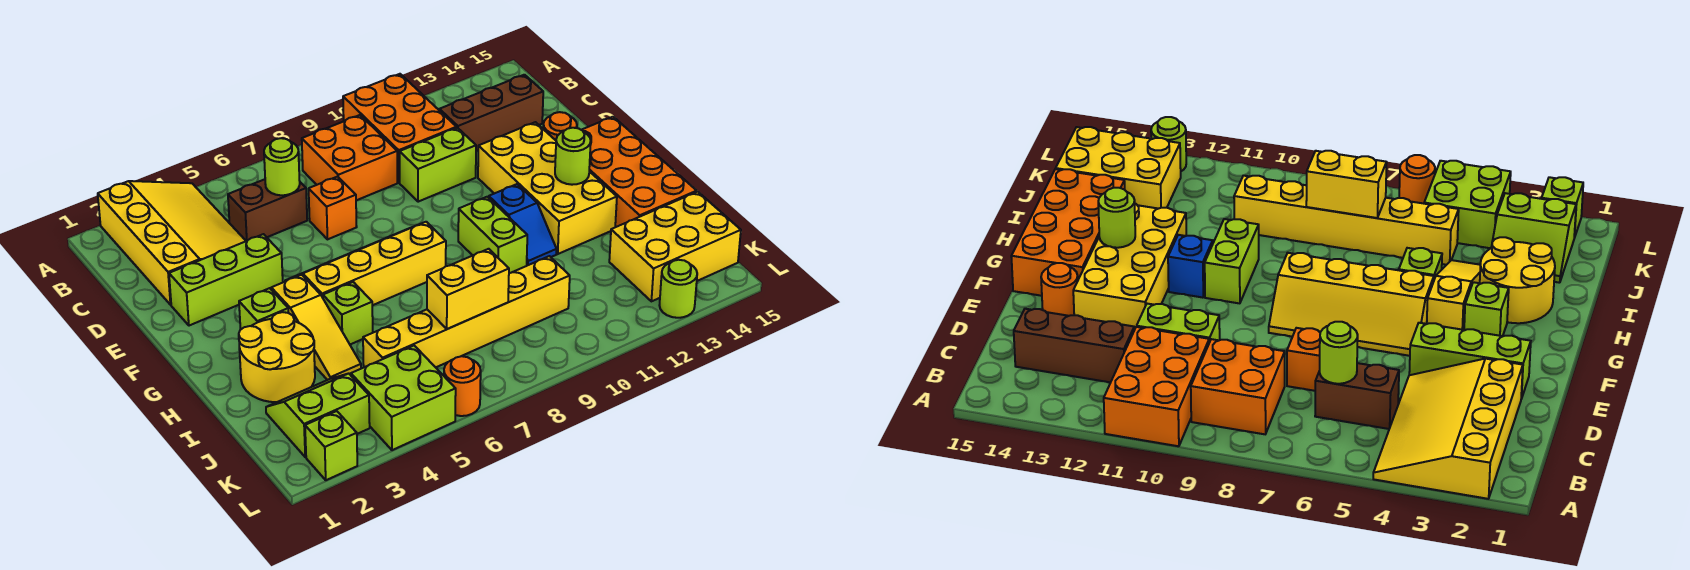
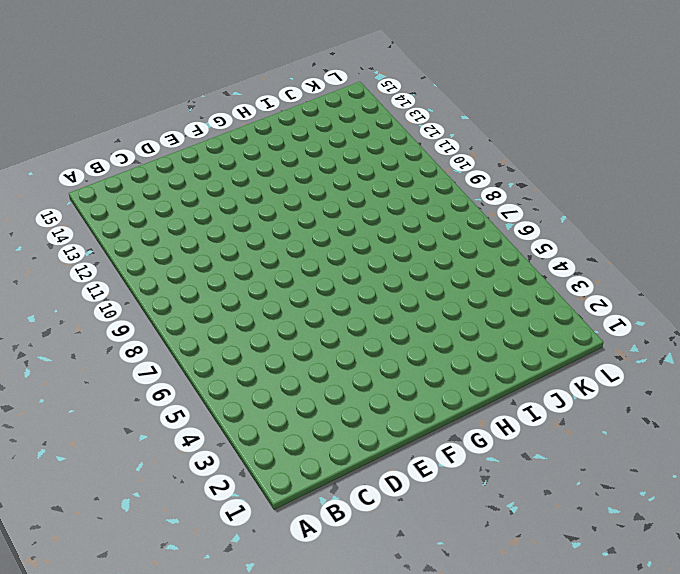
none -> yellow 3x4 slope [98,181,246,305]
none -> orange 2x3 brick [343,74,457,183]
none -> orange 2x2 brick [302,115,397,200]

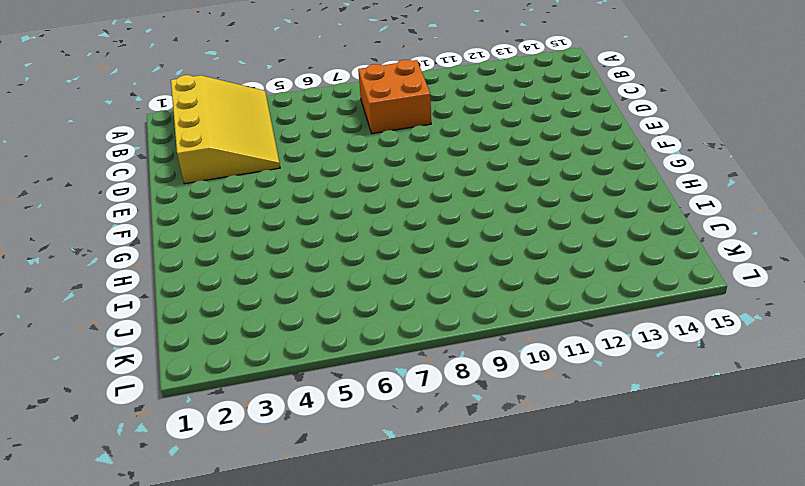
none -> orange 2x3 brick [343,74,457,183]
none -> brown 1x2 brick [228,179,307,241]
none -> brown 1x3 brick [439,75,543,151]

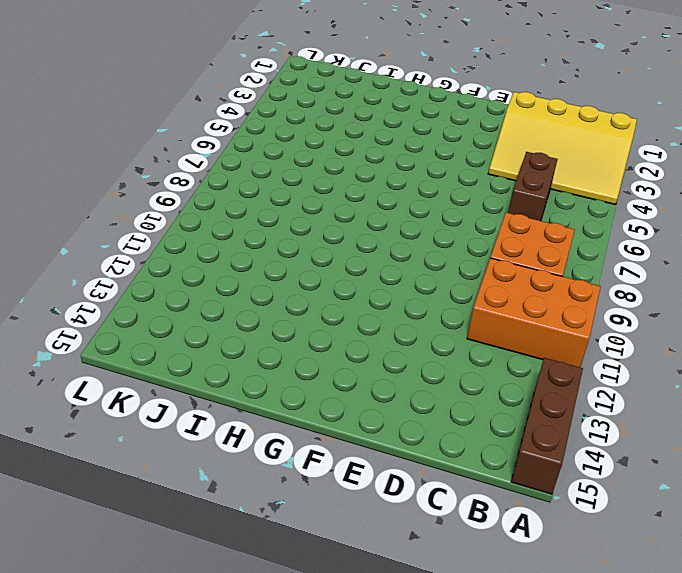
brown 1x3 brick [511,358,583,494] -> brown 1x3 brick moved to [439,75,543,151]
none -> orange 1x1 brick [309,177,357,239]
none -> lime 1x2 brick [400,128,476,202]
none -> lime 1x3 brick [169,234,283,326]

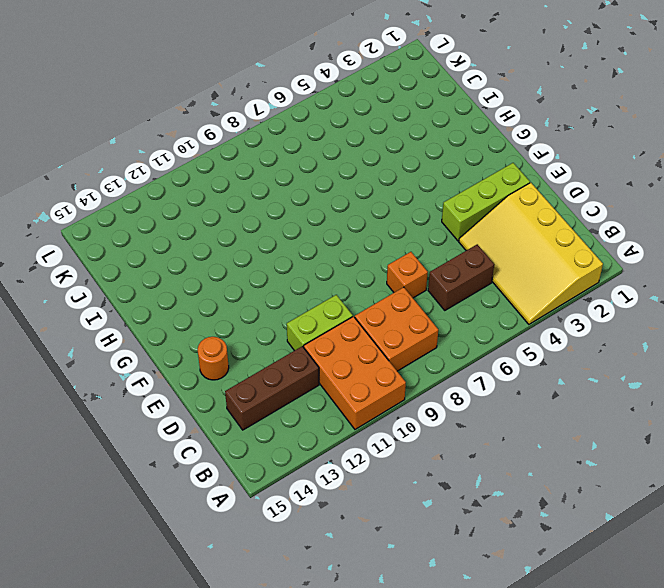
none -> yellow 2x4 brick [478,122,617,254]
none -> yellow 2x4 slope [285,222,446,305]
none -> orange 2x4 brick [582,117,697,227]

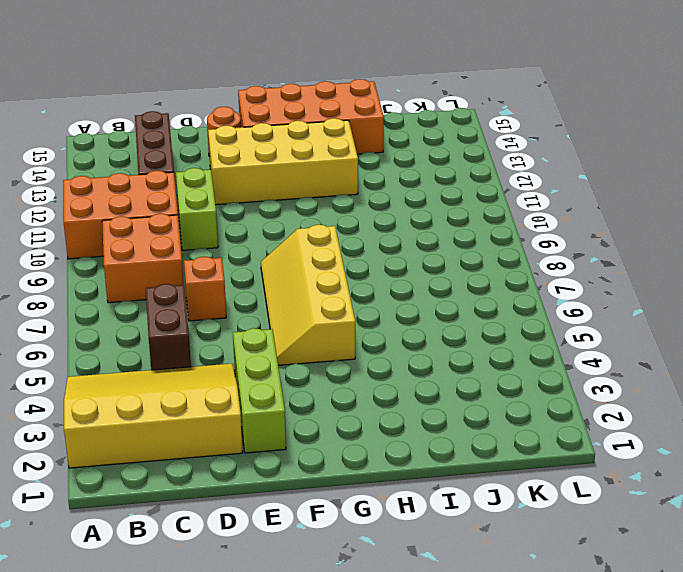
none -> lime 1x1 brick [239,288,288,329]
none -> yellow 1x3 slope [271,275,361,380]
none -> lime 1x2 brick [458,197,527,273]

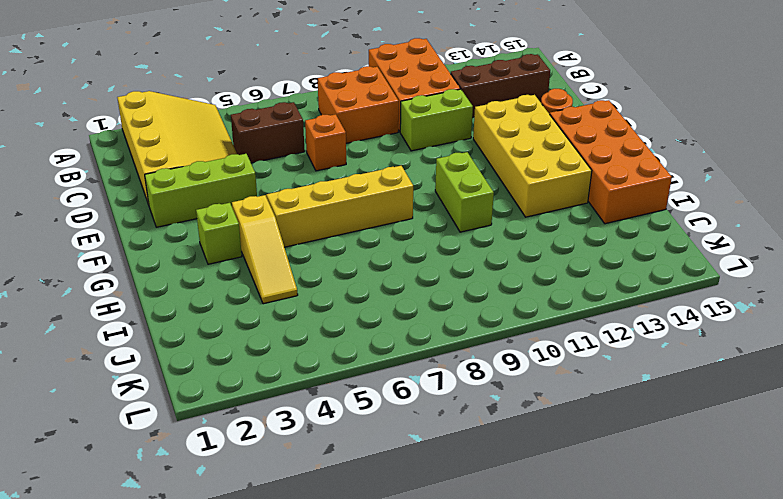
none -> blue 1x2 slope [489,184,557,266]
none -> yellow 2x2 round brick [239,312,315,402]
none -> lime 1x1 brick [323,282,373,344]

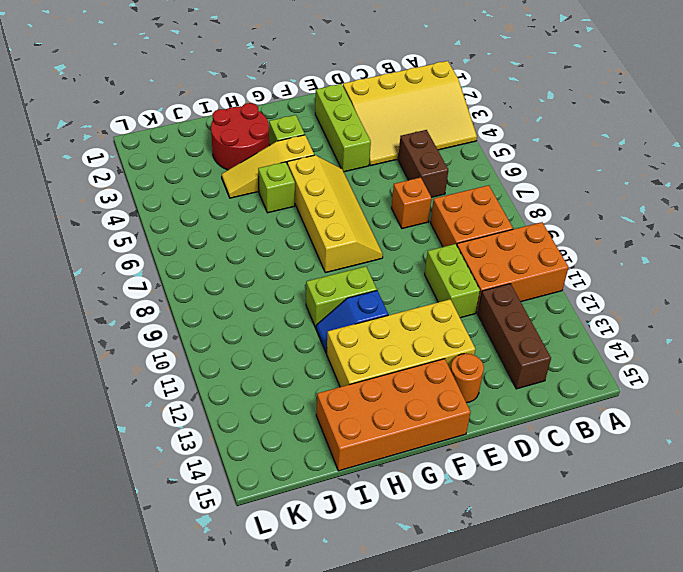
red 2x2 round brick [211,103,270,170] -> yellow 2x2 round brick [239,312,315,402]
none -> lime 2x2 slope [266,373,370,457]
none -> yellow 1x6 brick [363,256,570,367]
none -> yellow 2x3 brick [609,192,741,301]

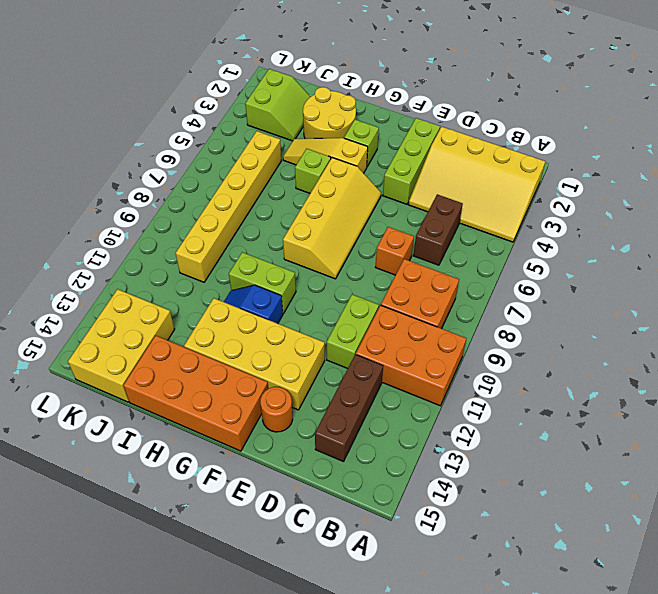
none -> lime 2x2 brick [351,346,456,450]
none -> lime 1x1 brick [305,411,357,480]
none -> orange 1x1 round brick [444,356,481,416]

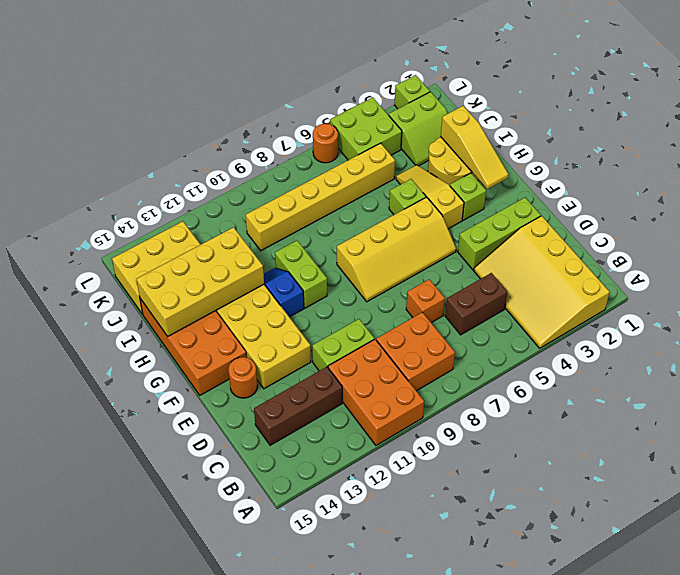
yellow 1x3 slope [441,106,508,189] -> none
yellow 2x4 brick [136,227,264,336] -> none
none -> lime 1x1 round brick [659,260,697,318]
none -> lime 1x1 round brick [264,138,300,195]
none -> lime 1x1 round brick [555,128,591,185]

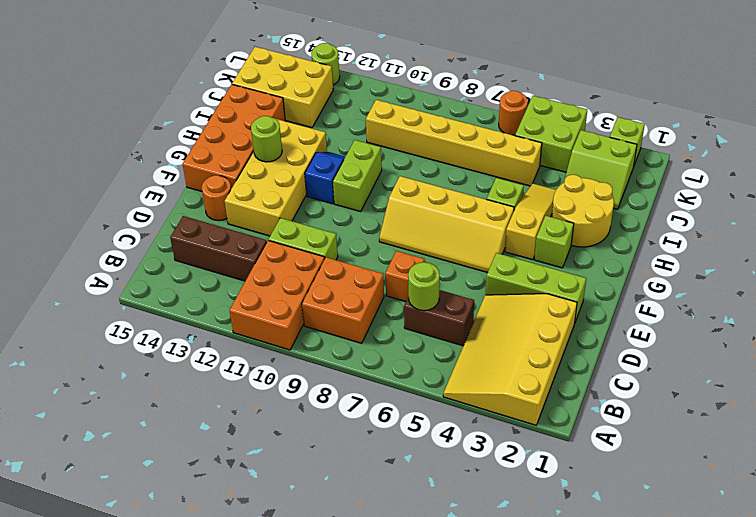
none -> yellow 1x2 brick [427,249,509,329]

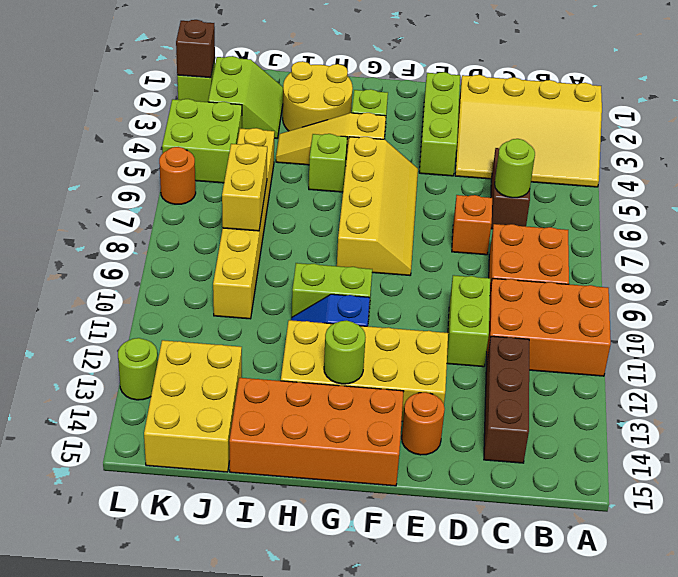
brown 1x1 brick [176,20,215,78] -> none

